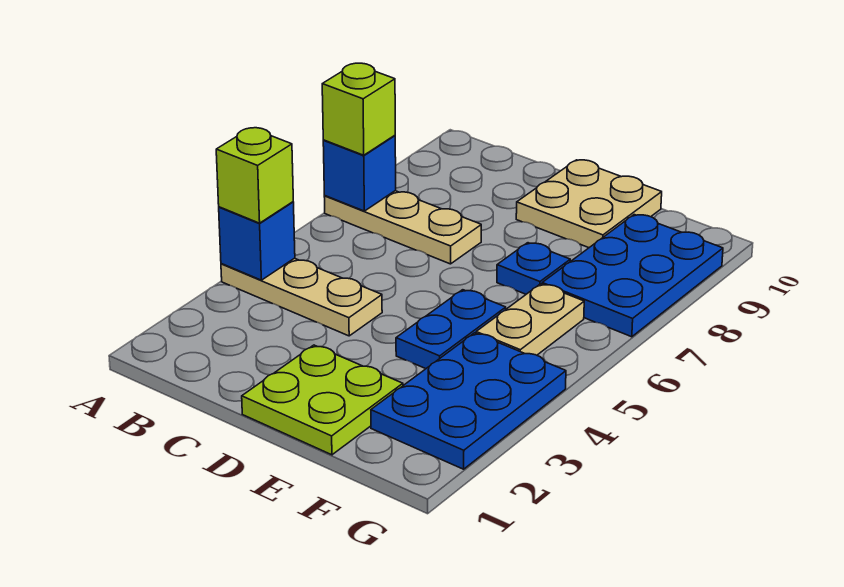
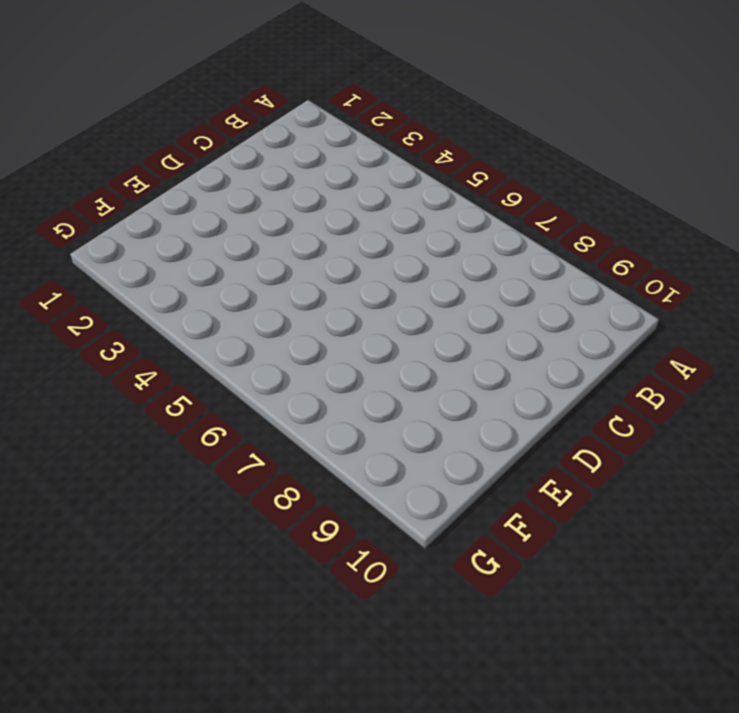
none -> tan 1x3 plate [221,258,382,336]
none -> tan 1x3 plate [324,191,481,264]
none -> lime 2x2 plate [242,345,403,455]

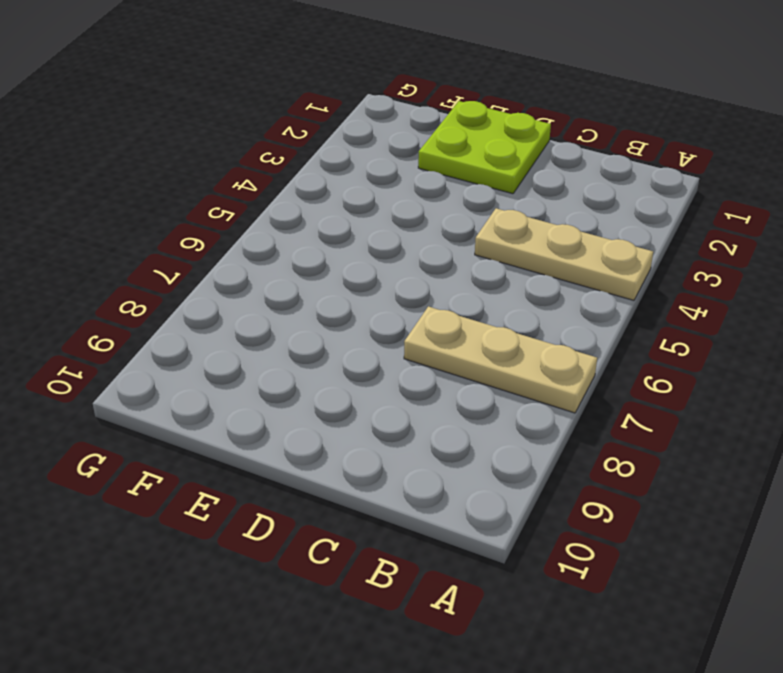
none -> tan 2x2 plate [516,160,662,248]
none -> blue 1x2 plate [396,290,506,369]
none -> blue 1x1 plate [497,243,570,294]

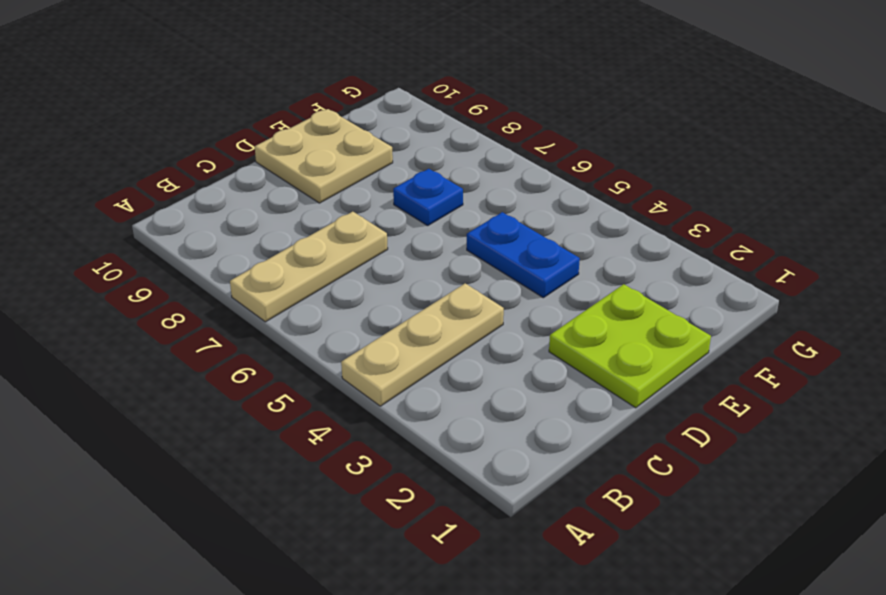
none -> blue 2x3 plate [371,333,566,469]
none -> tan 1x2 plate [476,284,584,355]
none -> blue 2x3 plate [542,215,723,337]

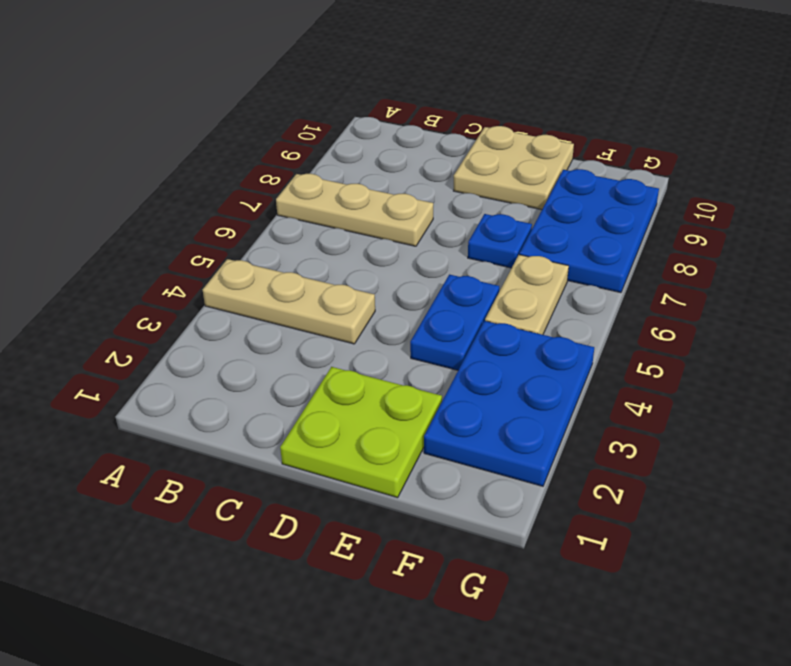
none -> blue 1x1 brick [219,202,295,280]
none -> blue 1x1 brick [323,135,396,211]
none -> lime 1x1 brick [216,128,293,223]

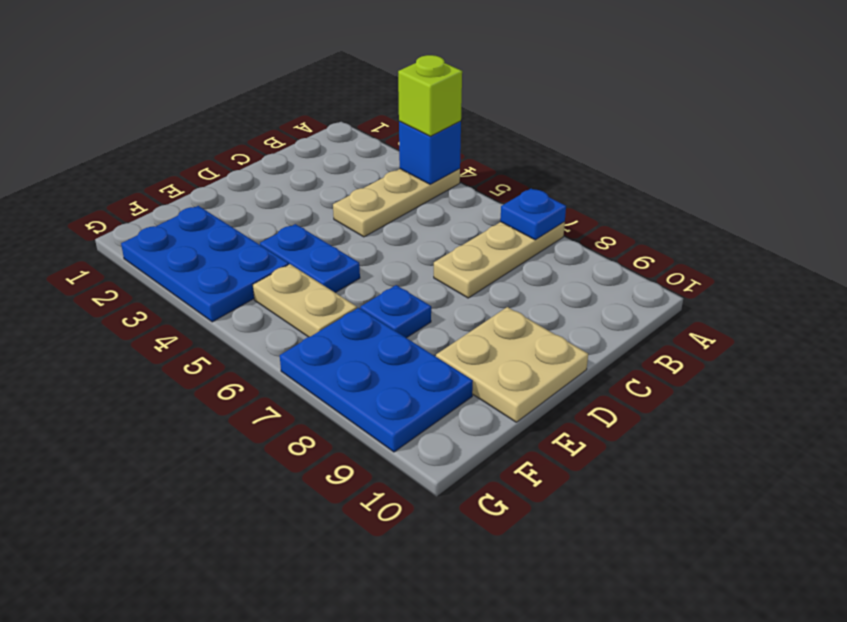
blue 1x1 plate [500,189,566,240] -> blue 1x1 brick [323,135,396,211]
none -> lime 2x2 plate [242,345,403,455]
none -> lime 1x1 brick [322,63,395,155]

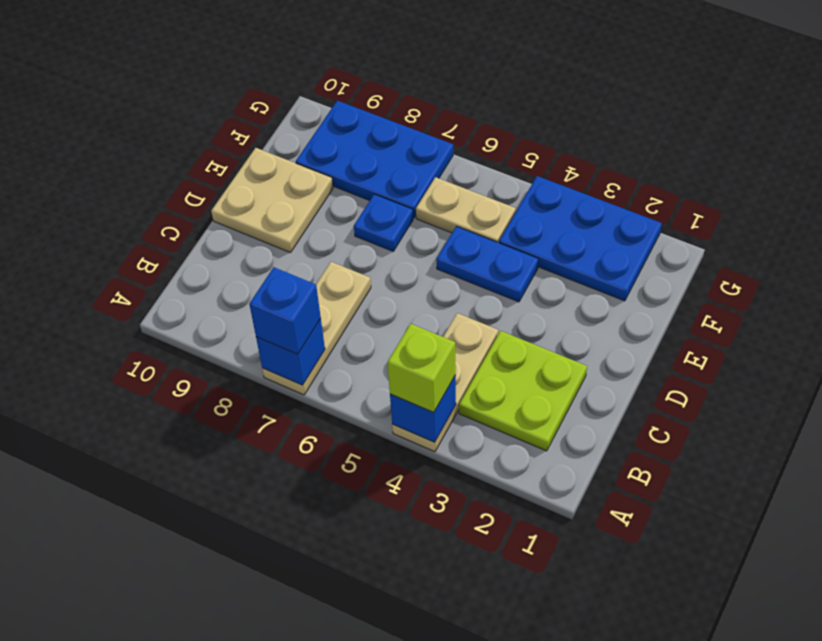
blue 1x1 brick [249,267,321,354] -> lime 1x1 brick [322,63,395,155]
lime 2x2 plate [459,331,587,451] -> lime 2x2 plate moved to [242,345,403,455]

